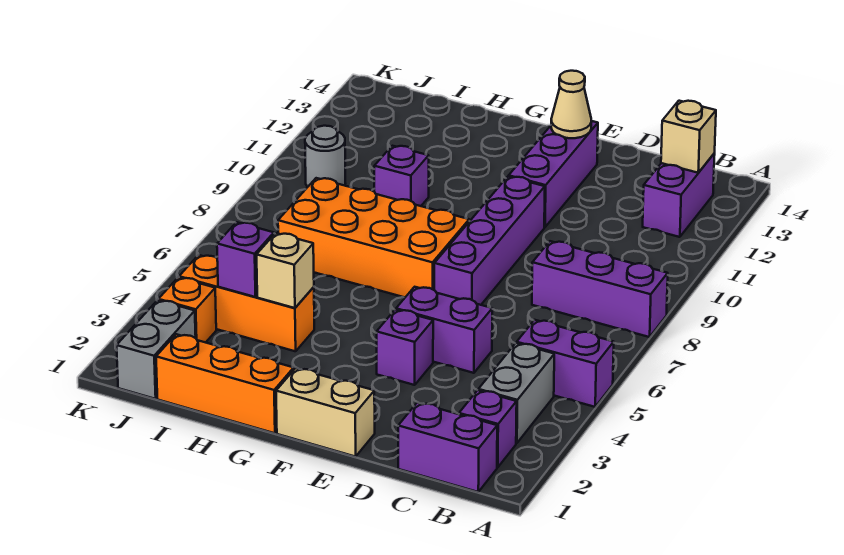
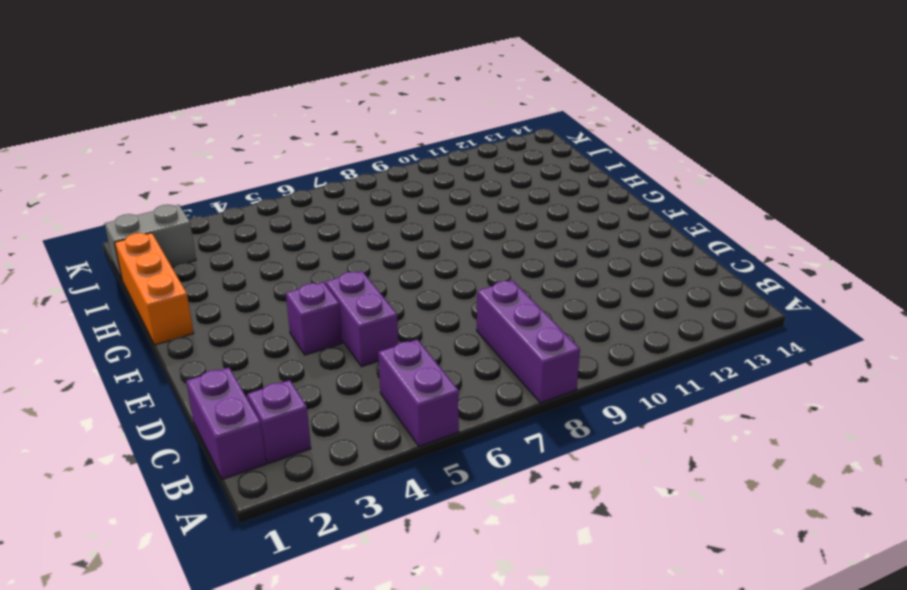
none -> grey 1x2 brick [478,343,554,443]
none -> purple 1x2 brick [643,153,715,237]
none -> tan 1x2 brick [276,368,375,457]

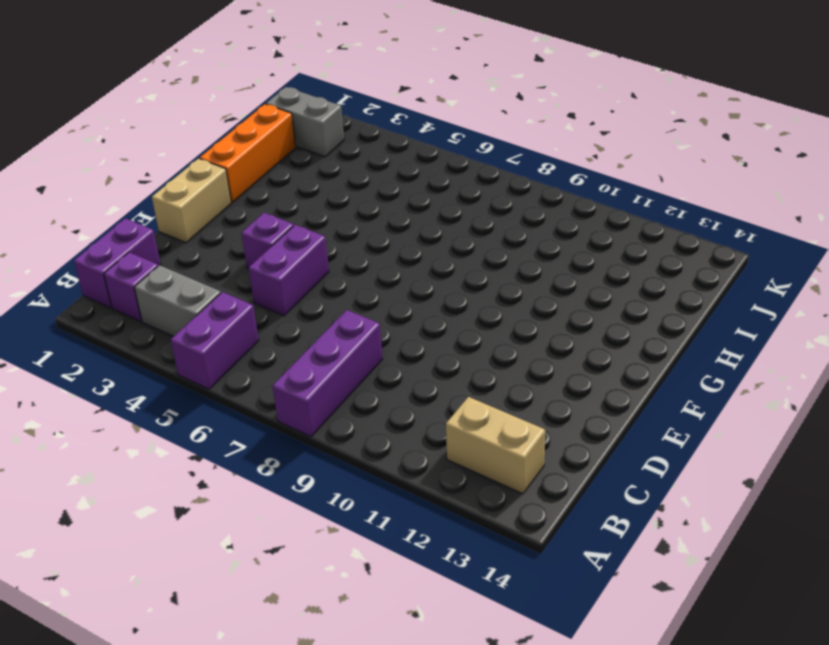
tan 1x2 brick [446,397,545,494] -> purple 1x2 brick [643,153,715,237]
none -> purple 1x4 brick [434,176,545,305]
none -> purple 1x3 brick [509,121,598,227]
none -> orange 2x4 brick [278,178,469,297]

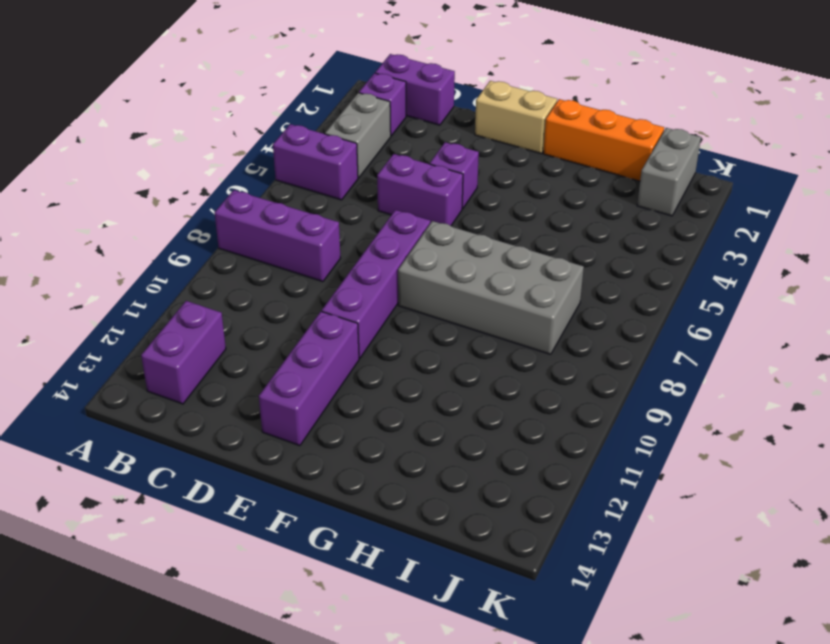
grey 2x4 brick [398,221,584,354] -> orange 2x4 brick [278,178,469,297]
none -> orange 1x3 brick [179,255,314,351]
none -> purple 1x1 brick [374,146,429,206]
none -> orange 1x1 brick [158,277,216,343]

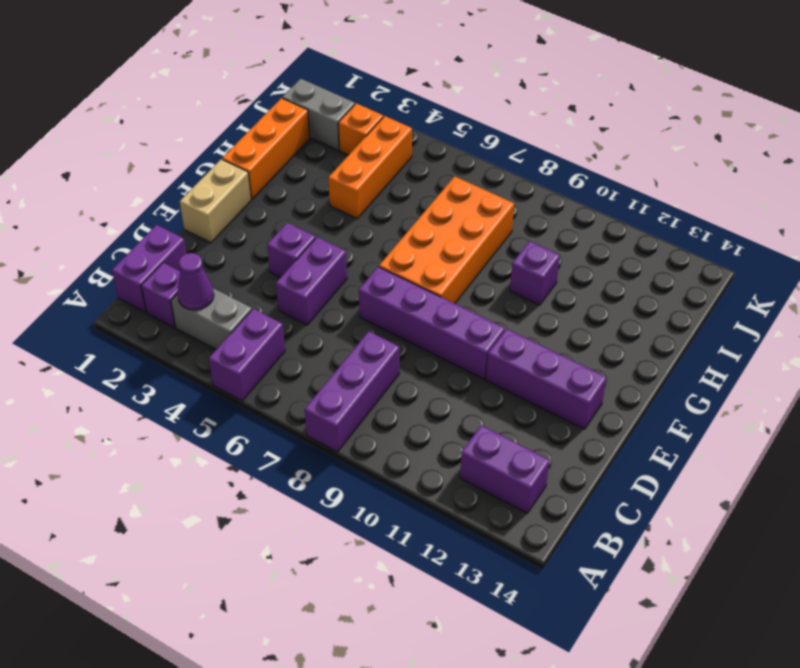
purple 1x1 cone [177,253,214,310] -> none
none -> grey 1x1 round brick [305,126,345,187]
none -> tan 1x1 brick [661,101,716,173]
none -> tan 1x1 cone [551,71,591,138]

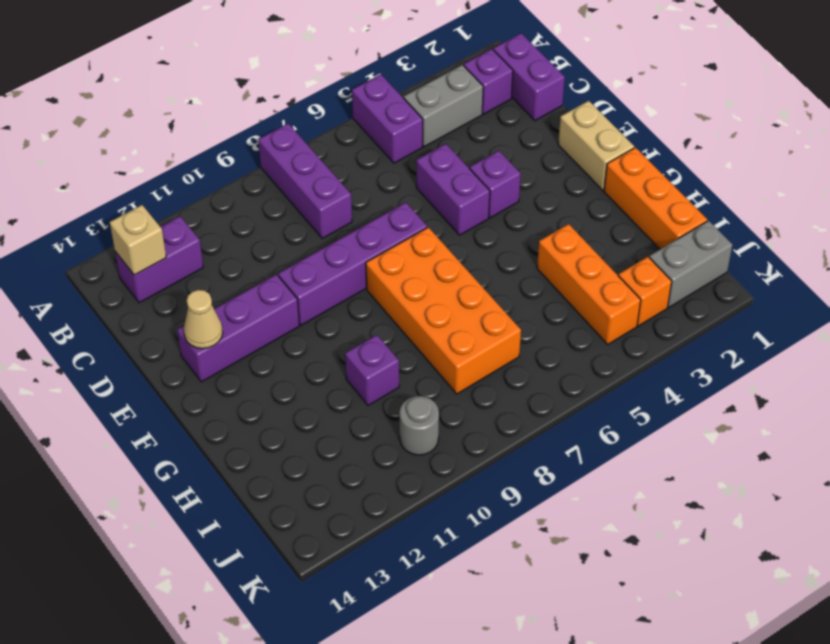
none -> tan 1x1 brick [257,233,314,308]
none -> purple 1x1 brick [217,222,274,297]

